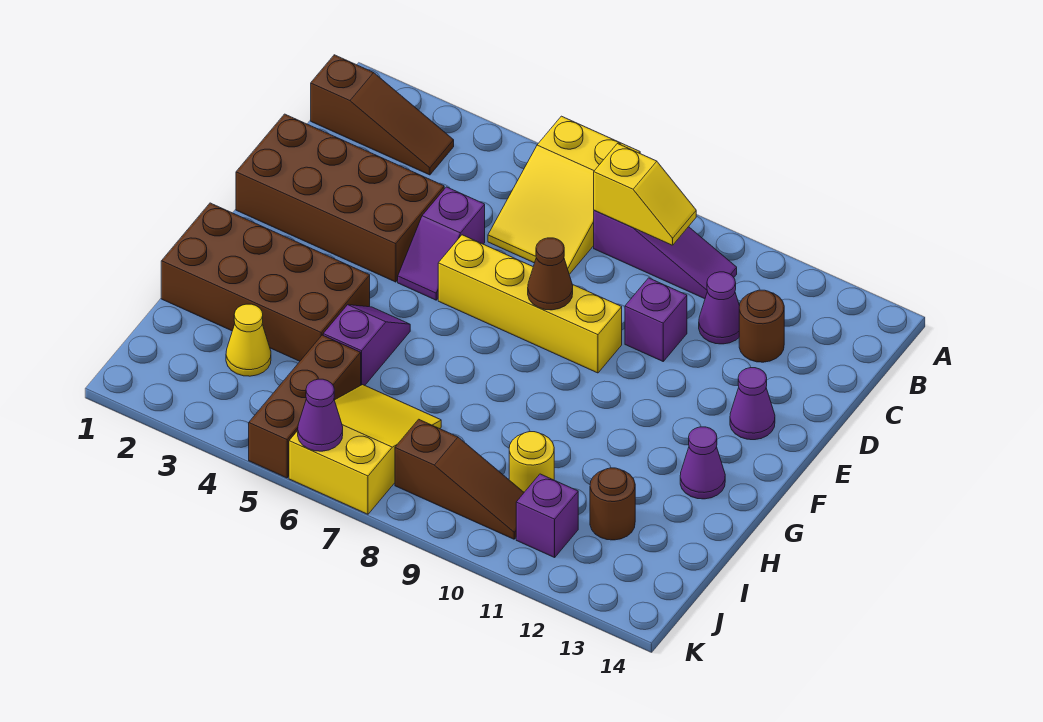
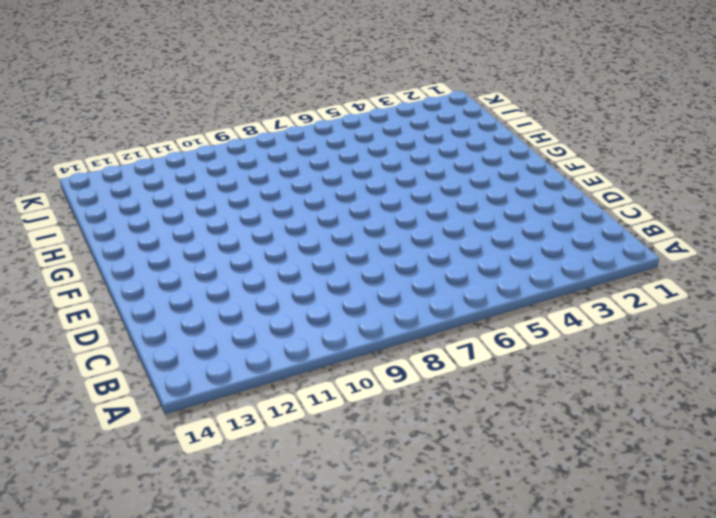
none -> yellow 2x3 slope [488,116,640,274]
none -> brown 1x3 slope [311,55,454,175]
none -> purple 1x3 slope [594,211,737,299]

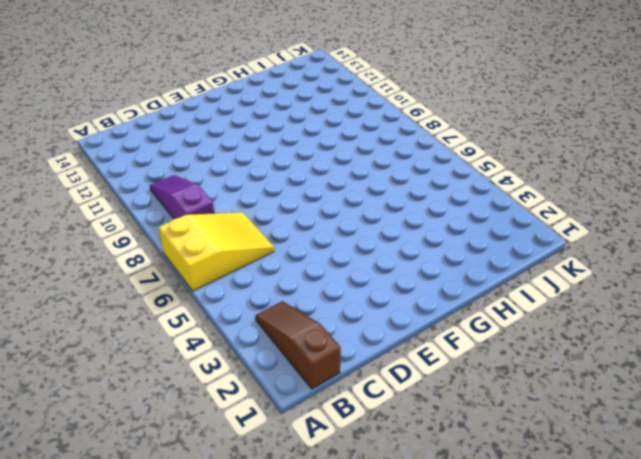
none -> purple 1x1 cone [699,272,739,344]
none -> brown 1x1 round brick [739,290,784,362]
none -> brown 2x4 brick [236,114,444,282]

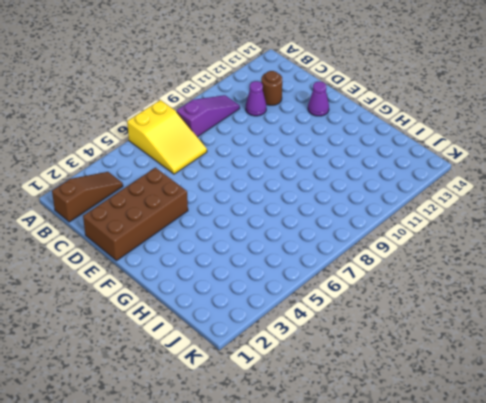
none -> purple 1x2 slope [398,187,485,300]
none -> purple 1x1 brick [625,278,687,361]
none -> yellow 1x4 brick [438,235,622,373]

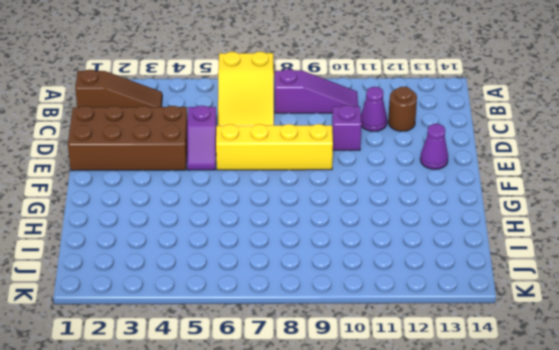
none -> brown 2x4 brick [161,203,370,361]
none -> purple 1x2 slope [323,305,410,385]
none -> purple 1x1 cone [680,427,725,499]

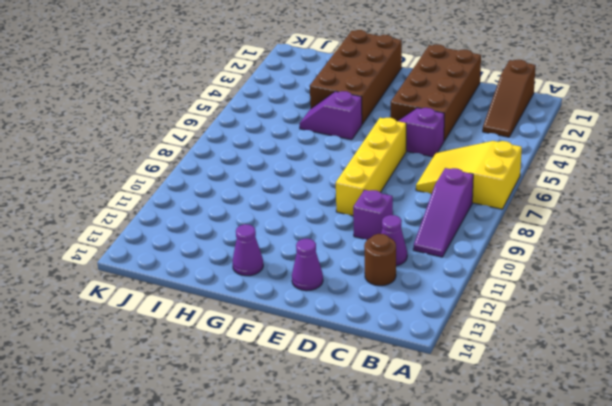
purple 1x2 slope [299,91,362,140] -> purple 1x2 slope turned to [323,305,410,385]
none -> yellow 1x1 cone [226,304,271,376]
none -> brown 1x3 brick [249,335,361,478]
none -> yellow 2x3 slope [289,385,441,514]

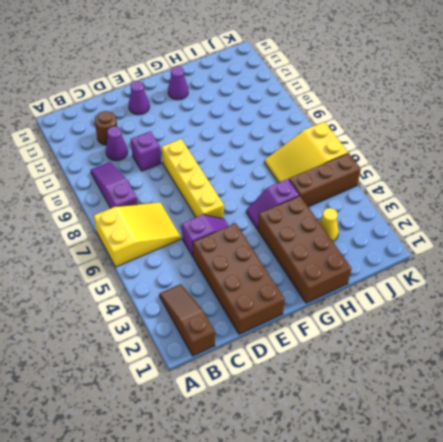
none -> yellow 1x1 round brick [509,432,554,492]
none -> brown 1x1 round brick [590,468,635,540]
none -> brown 1x3 slope [395,419,524,539]

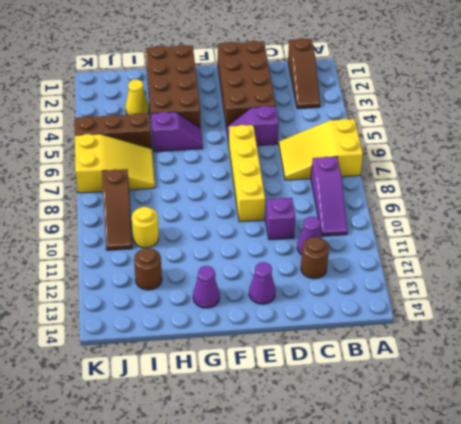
none -> purple 1x1 brick [516,474,578,557]
none -> yellow 1x2 slope [594,144,696,245]
none -> brown 1x1 cone [528,238,573,310]

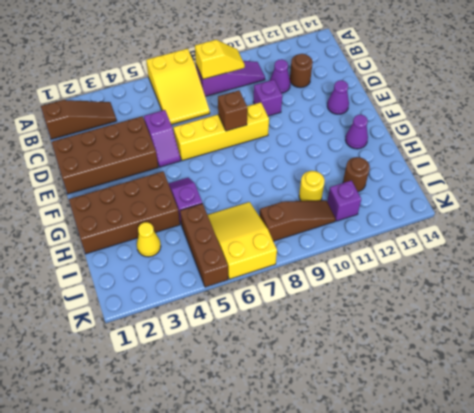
brown 1x1 brick [218,90,247,131] -> brown 1x1 cone [528,238,573,310]
none -> purple 1x1 cone [298,379,343,451]

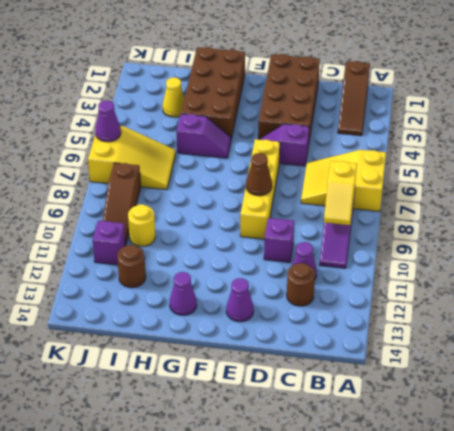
none -> brown 1x3 brick [249,335,361,478]

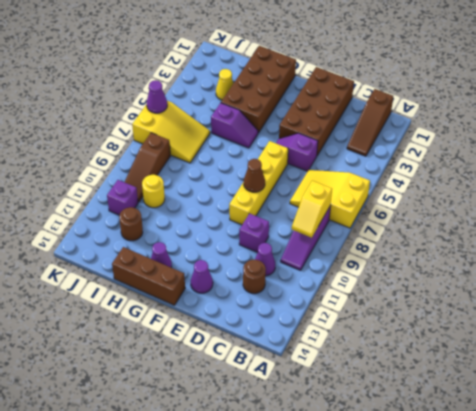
brown 1x3 brick [112,247,185,305] -> brown 1x3 brick moved to [249,335,361,478]

